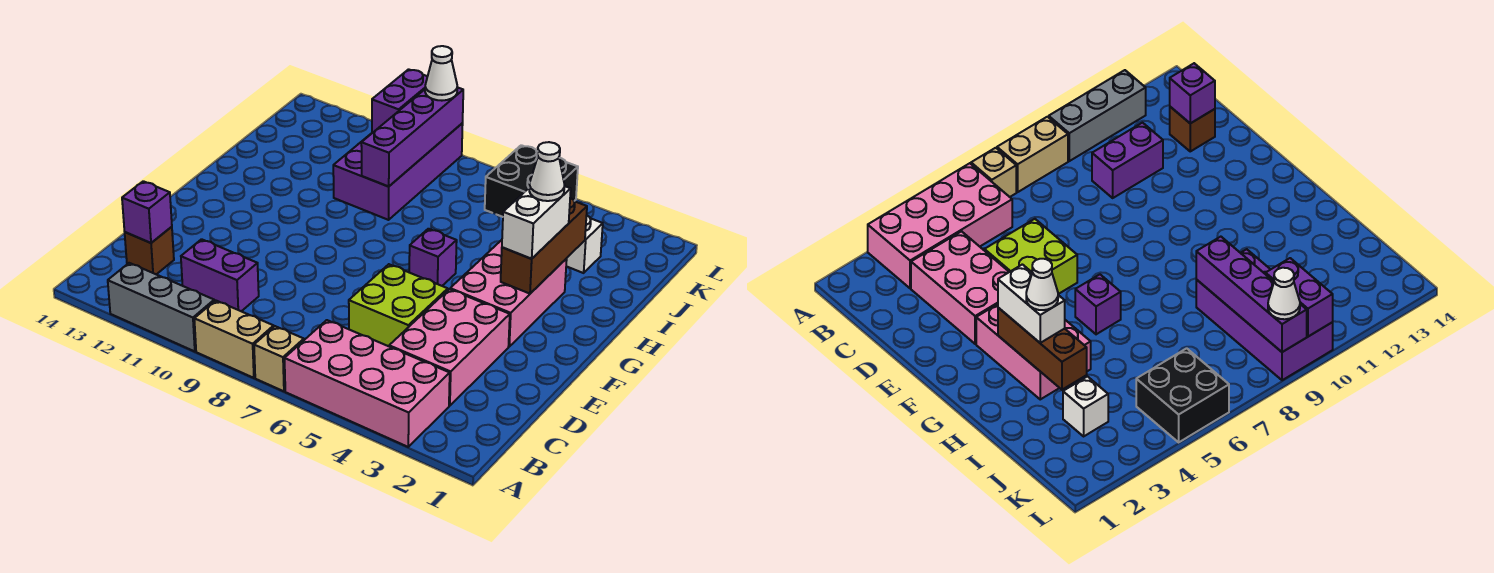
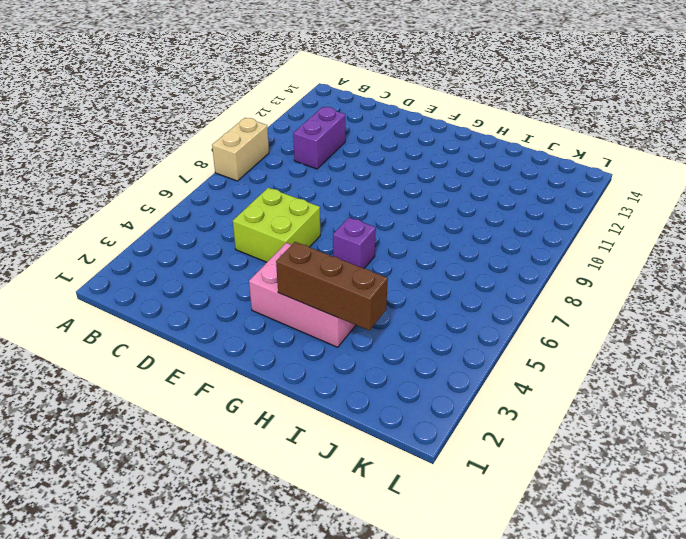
none -> pink 2x4 brick [285,320,450,447]
none -> tan 1x1 brick [254,326,304,391]
none -> grey 1x3 brick [108,263,214,351]

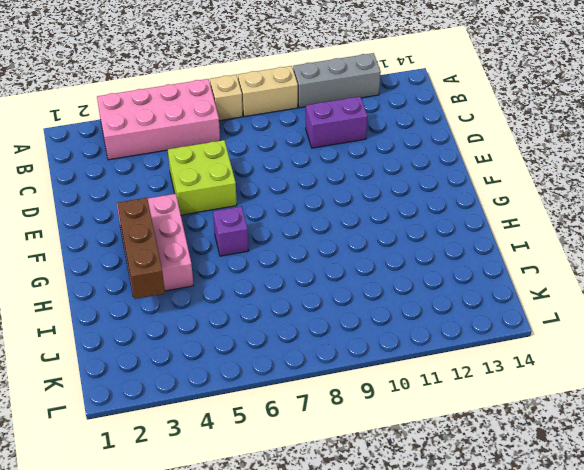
none -> pink 2x3 brick [389,289,510,406]
none -> brown 1x1 brick [125,227,174,274]
none -> purple 2x4 brick [333,123,463,220]

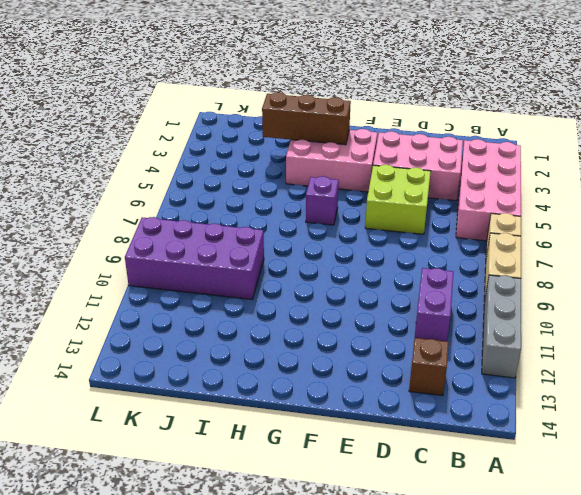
none -> white 1x1 brick [566,215,603,273]
none -> black 2x2 brick [485,145,578,217]
none -> purple 1x1 brick [122,181,172,243]

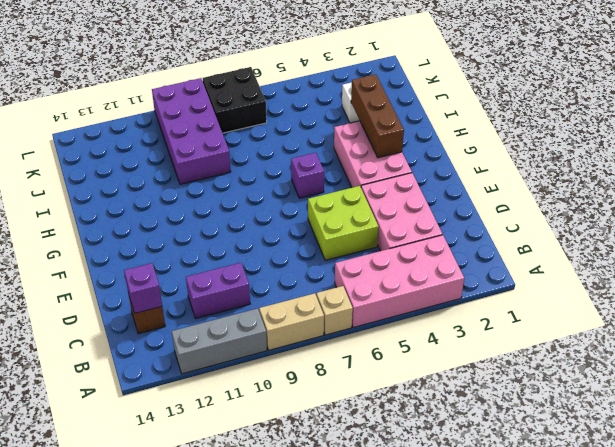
black 2x2 brick [203,67,267,133] -> black 2x2 brick moved to [485,145,578,217]
none -> purple 1x4 brick [361,87,463,186]
none -> purple 1x2 brick [372,69,427,133]
none -> white 1x2 brick [502,186,571,259]

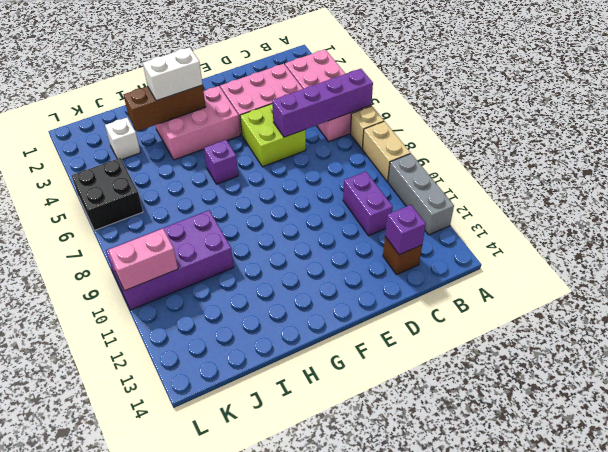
purple 1x4 brick [272,69,373,137] -> purple 1x4 brick moved to [361,87,463,186]
pink 1x2 brick [109,229,178,291] -> purple 1x2 brick [372,69,427,133]
none -> white 1x1 cone [425,46,457,101]
none -> white 1x1 cone [529,142,564,201]

